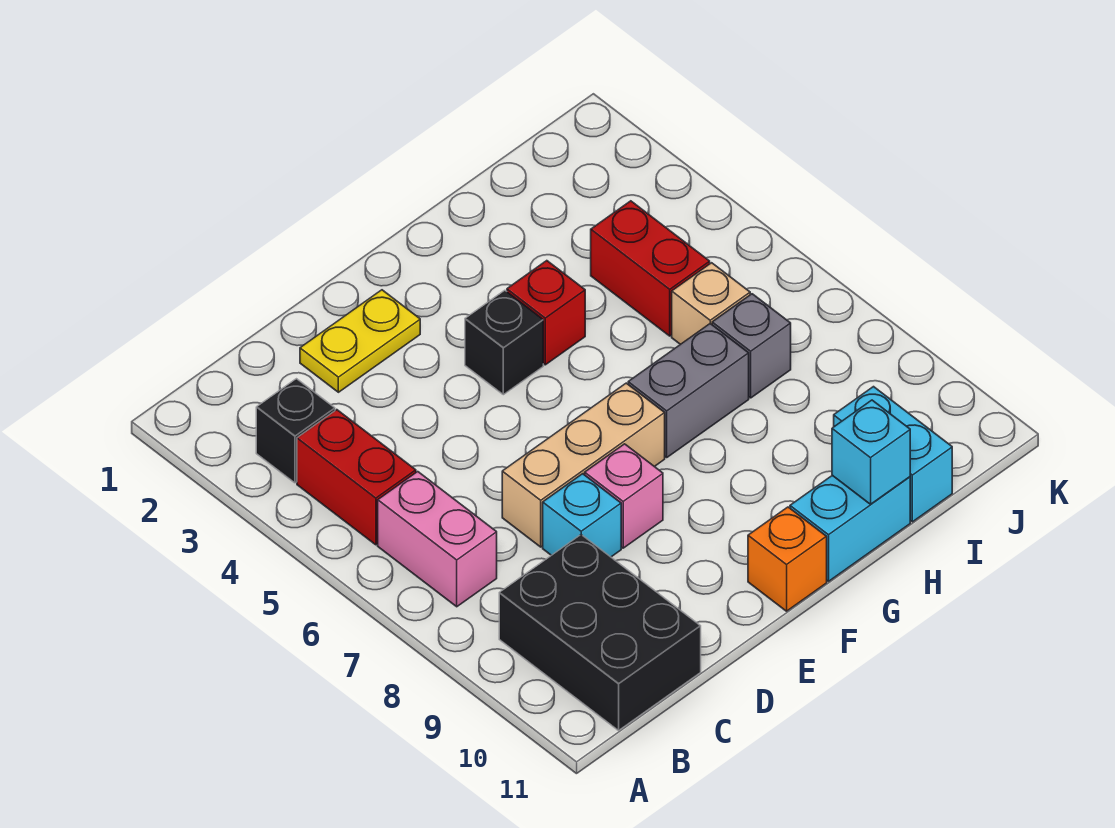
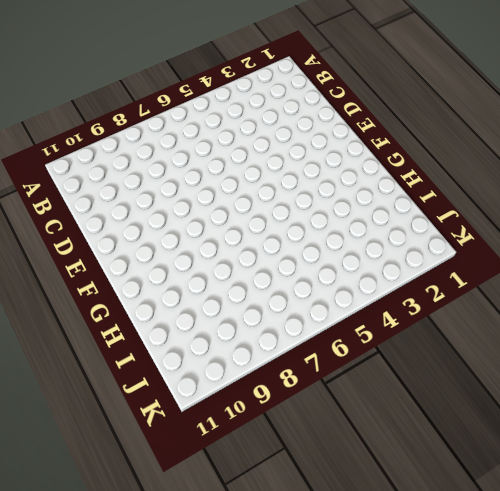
none -> black 1x1 brick [256,379,335,483]
none -> red 1x2 brick [297,410,416,545]
none -> pink 1x2 brick [378,472,497,607]

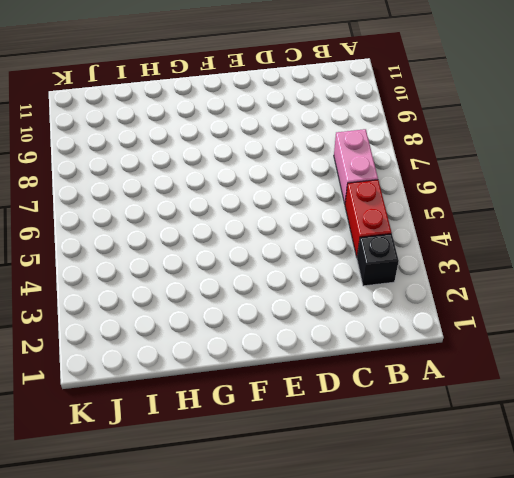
none -> black 2x3 brick [499,535,701,730]
none -> yellow 1x2 plate [300,290,420,392]
none -> tan 1x3 brick [502,383,665,547]

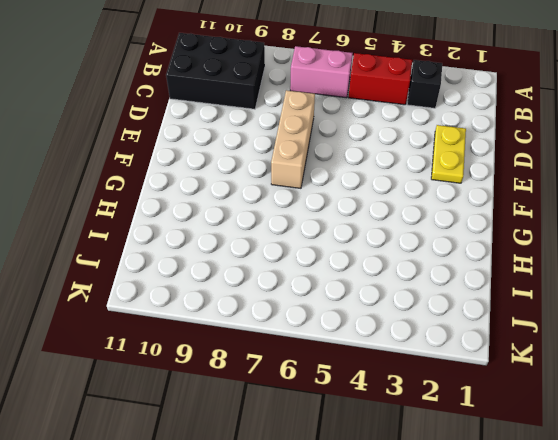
none -> cyan 1x1 brick [543,474,621,557]
none -> pink 1x1 brick [585,444,663,548]
none -> black 1x1 brick [465,290,543,395]

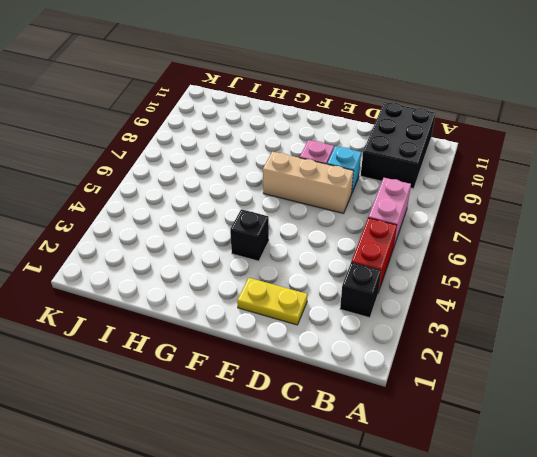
none -> orange 1x1 brick [748,507,827,611]
none -> red 1x1 brick [507,261,585,365]
none -> grey 1x2 brick [628,324,749,457]

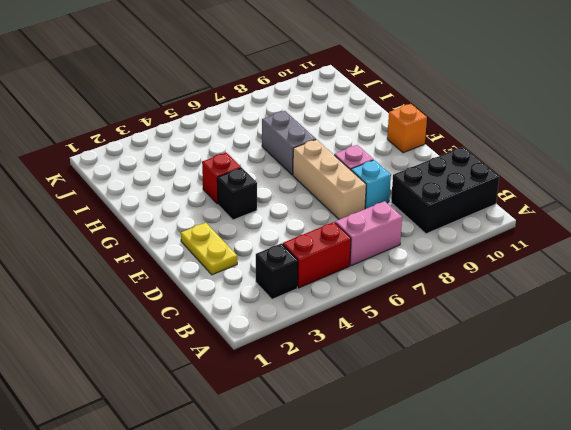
none -> cyan 1x2 brick [790,475,910,581]
none -> red 1x2 brick [591,201,710,336]
none -> tan 1x1 brick [672,263,750,344]

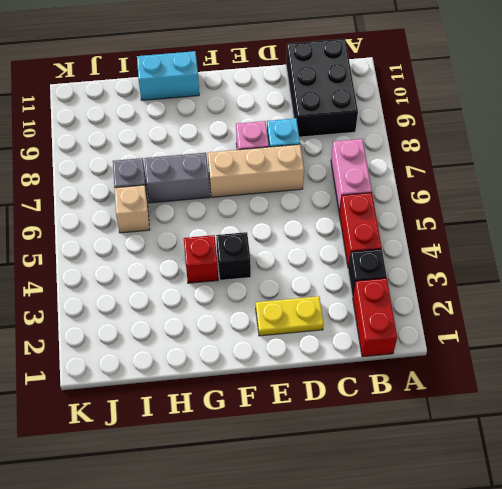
red 1x2 brick [353,278,397,357] -> red 1x2 brick moved to [591,201,710,336]
none -> orange 1x1 brick [748,507,827,611]
none -> cyan 1x2 brick [834,387,952,522]
none -> cyan 1x1 brick [832,400,910,504]

